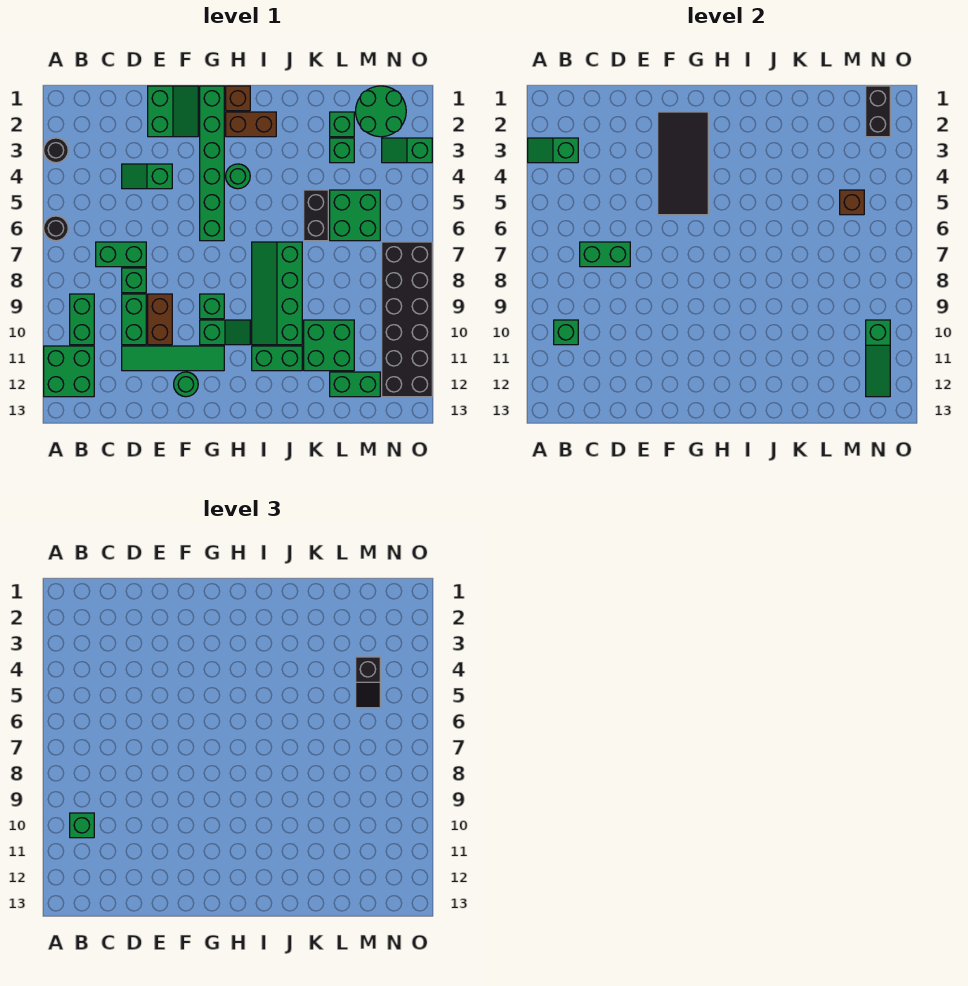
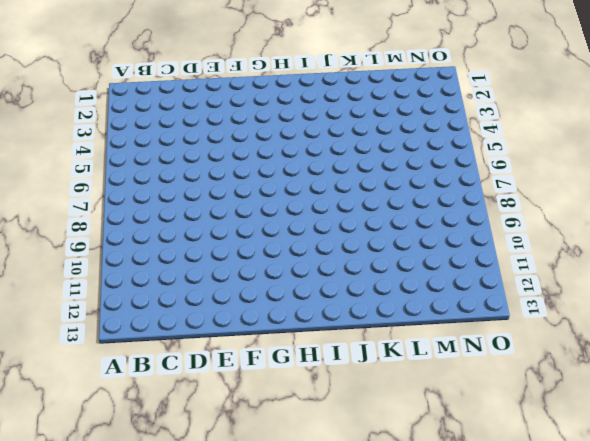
none -> black 1x1 round brick [44,138,68,163]
none -> black 1x1 round brick [44,216,68,241]
none -> green 2x2 brick [44,346,94,397]
none -> green 1x2 brick [70,294,94,345]

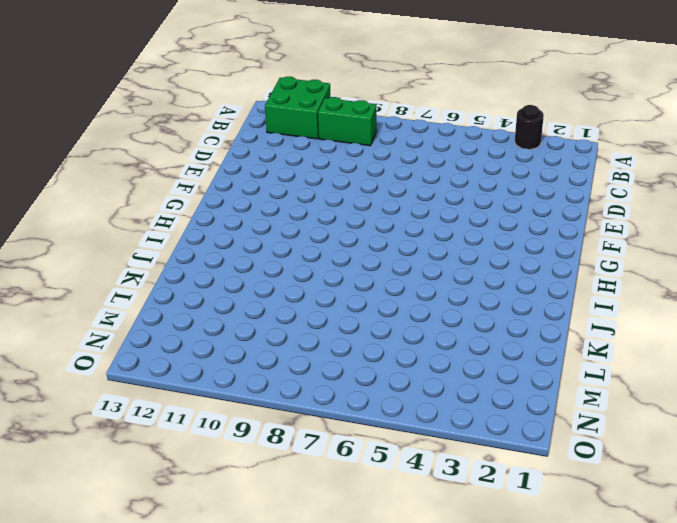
none -> black 1x1 round brick [44,216,68,241]
none -> green 1x2 brick [96,242,146,267]
none -> green 1x2 slope [122,164,172,189]
none -> green 1x1 brick [122,268,146,293]

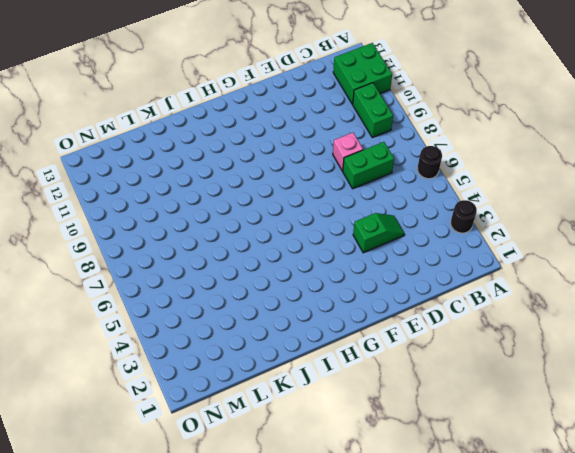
pink 1x1 brick [333,133,363,171] -> green 1x1 brick [122,268,146,293]
none -> green 1x2 brick [122,294,146,345]
none -> green 1x4 tile [122,346,224,371]
none -> green 2x2 slope [148,86,198,137]
none -> brown 1x2 brick [148,294,172,345]

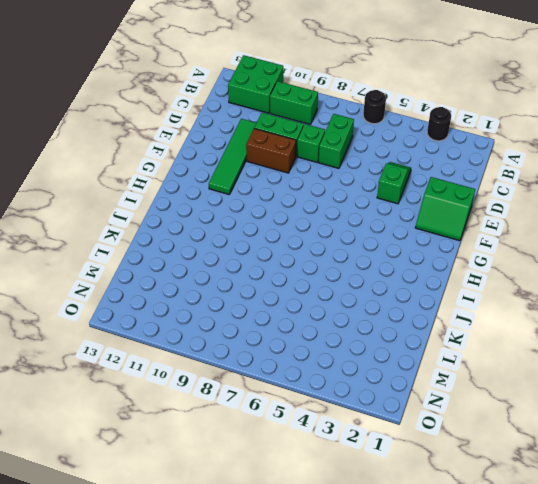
none -> green 1x1 round brick [174,372,198,397]
none -> green 1x6 brick [200,86,224,241]
none -> green 1x1 brick [200,294,224,319]
none -> green 1x2 slope [200,320,250,345]

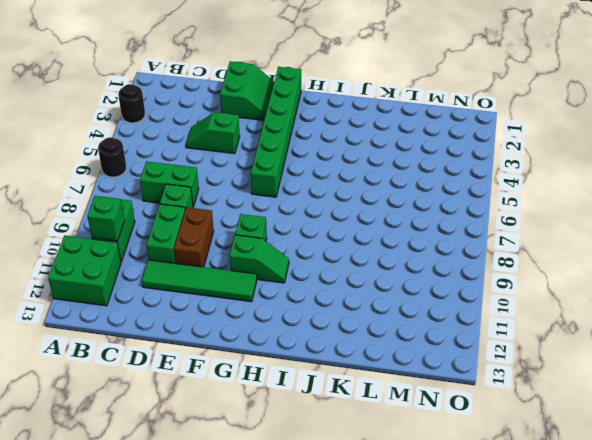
none -> green 1x1 round brick [174,372,198,397]
none -> brown 1x1 brick [226,86,250,111]
none -> brown 1x2 brick [226,112,276,137]
none -> green 1x1 round brick [226,164,250,189]

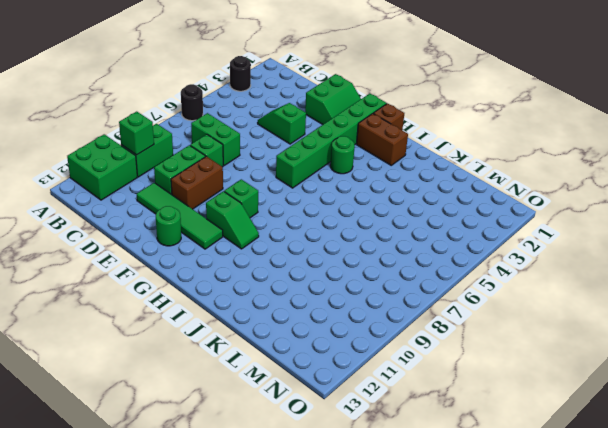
none -> green 2x4 slope [252,242,302,345]
none -> green 1x2 brick [252,346,302,371]
none -> black 1x2 brick [304,190,328,241]
none -> green 2x2 brick [304,320,354,371]

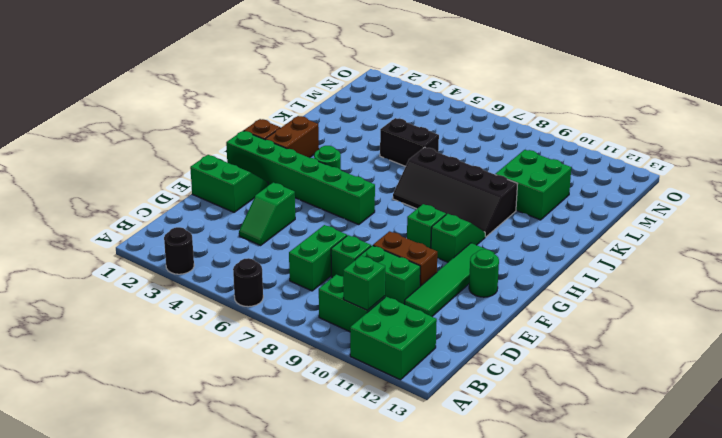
black 2x4 slope [393,147,517,237] -> green 2x4 slope [252,242,302,345]
none -> green 1x2 brick [252,346,302,371]
none -> green 1x1 brick [330,112,354,137]
none -> green 1x1 brick [330,138,354,163]
none -> green 2x2 brick [330,190,380,241]

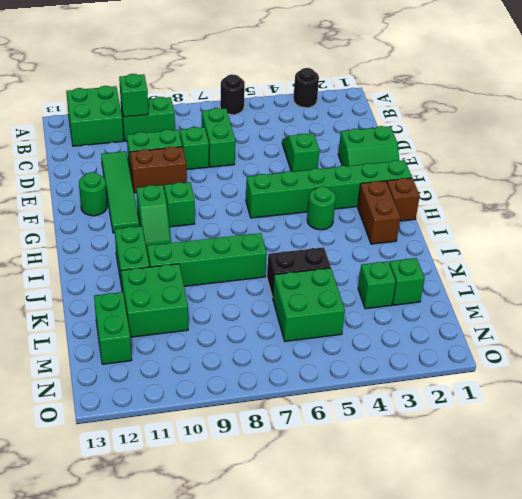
none -> green 2x2 round brick [356,86,406,137]
none -> green 1x2 slope [382,138,432,163]
none -> black 2x6 brick [382,242,432,397]
none -> green 1x2 slope [528,138,578,163]

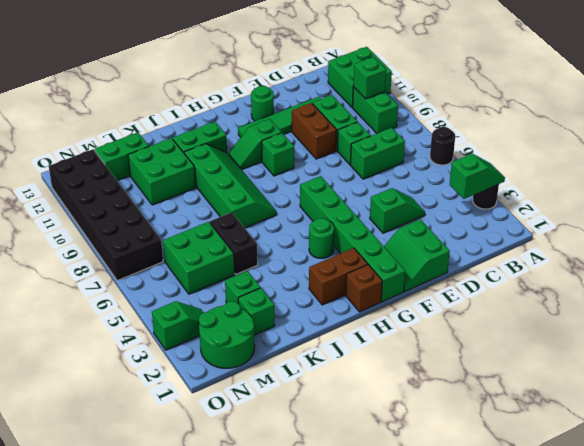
none -> green 1x2 brick [580,242,630,267]
none -> black 2x4 tile [658,112,708,215]
none -> brown 1x1 brick [840,190,864,215]
none -> black 1x2 brick [866,86,890,137]

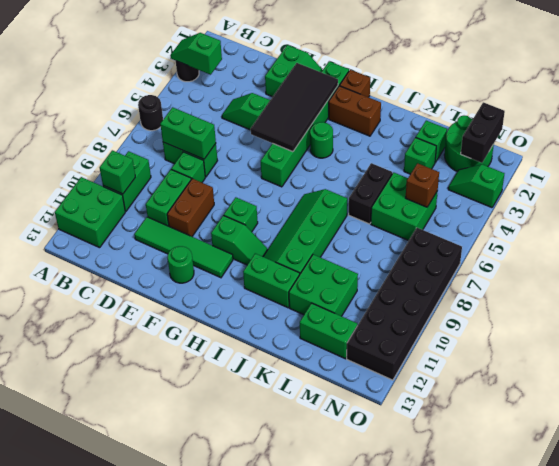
none -> green 1x3 slope [866,320,890,397]
none -> green 1x1 brick [70,813,94,838]
none -> black 1x2 slope [356,657,380,708]

